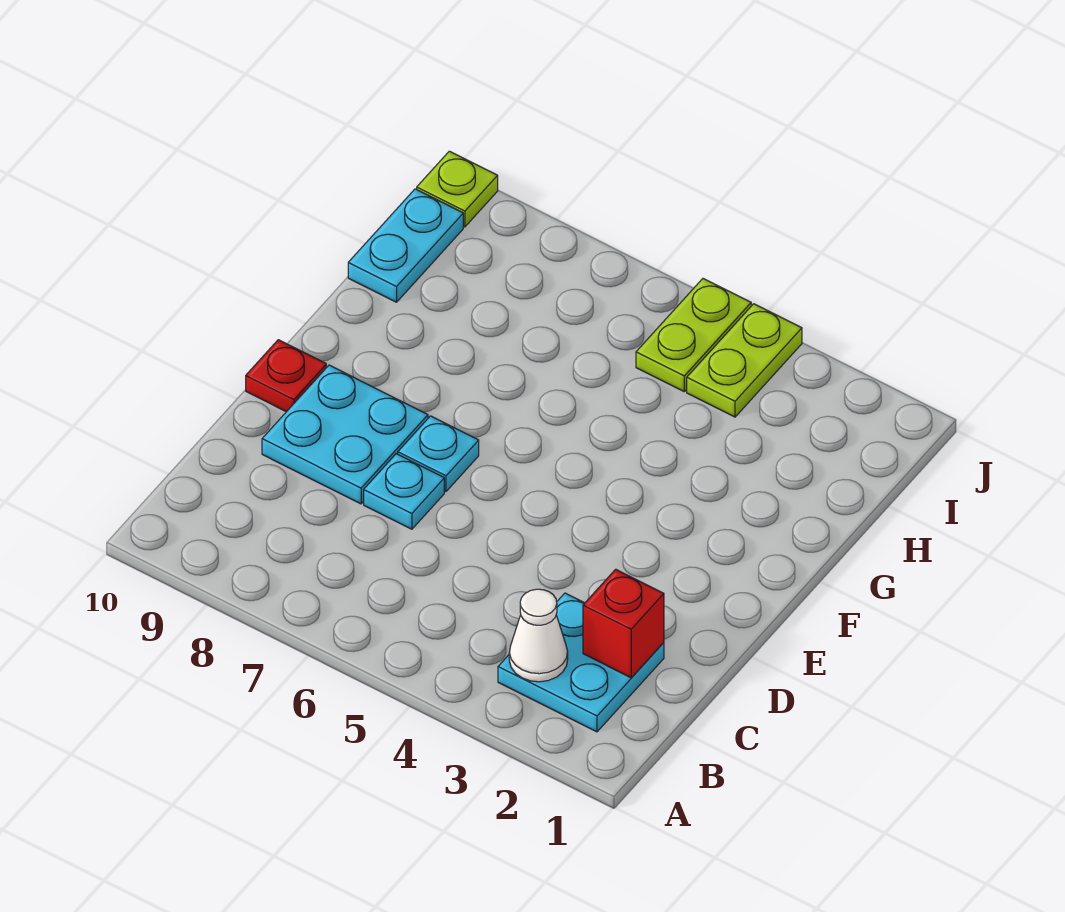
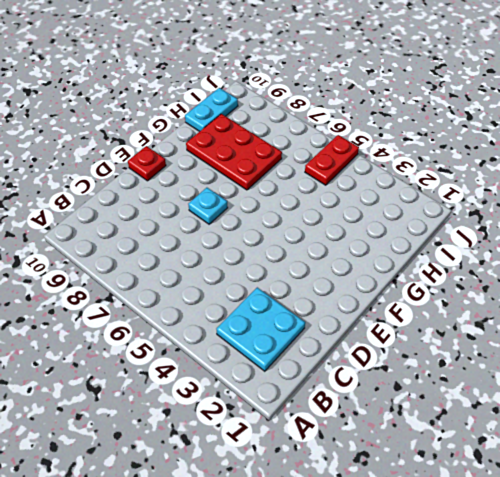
red 2x3 plate [186,114,282,190] -> none
red 1x2 plate [305,135,359,185] -> lime 1x2 plate [636,279,751,391]
none -> cyan 1x1 plate [364,454,444,529]
none -> cyan 2x2 plate [262,365,428,504]

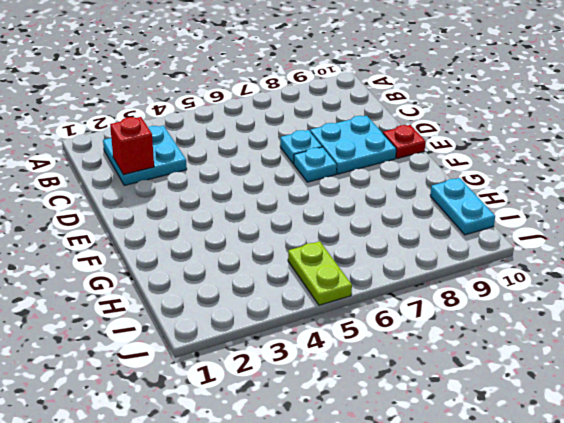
none -> lime 1x2 plate [687,304,802,417]
none -> lime 1x1 plate [417,151,498,227]

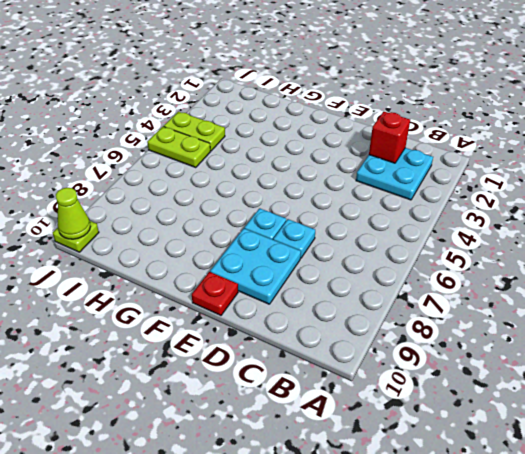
lime 1x1 cone [56,188,90,239] -> none
none -> cyan 1x2 plate [348,189,463,302]
none -> white 1x1 cone [509,589,568,682]

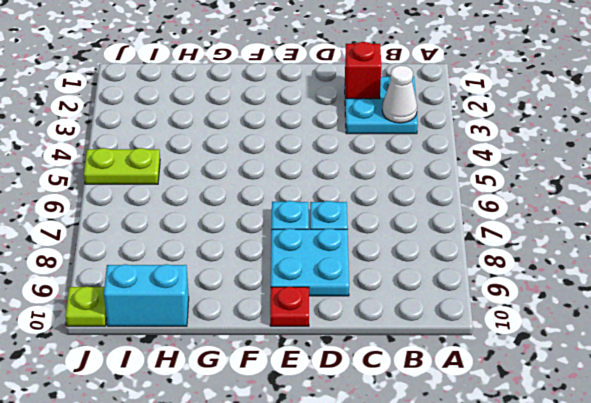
cyan 1x2 brick [104,264,189,326] -> cyan 1x2 plate [348,189,463,302]
none -> lime 1x2 plate [687,304,802,417]

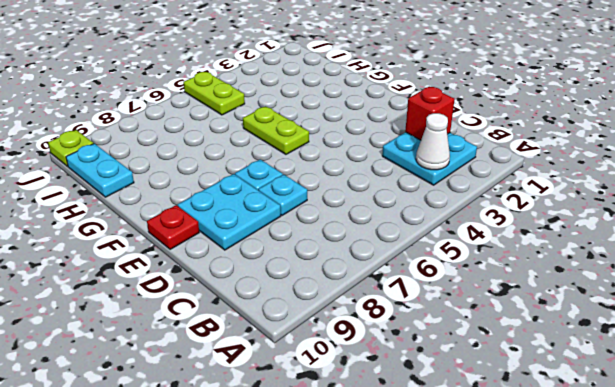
lime 1x2 plate [243,106,309,154] -> lime 1x2 plate moved to [687,304,802,417]

